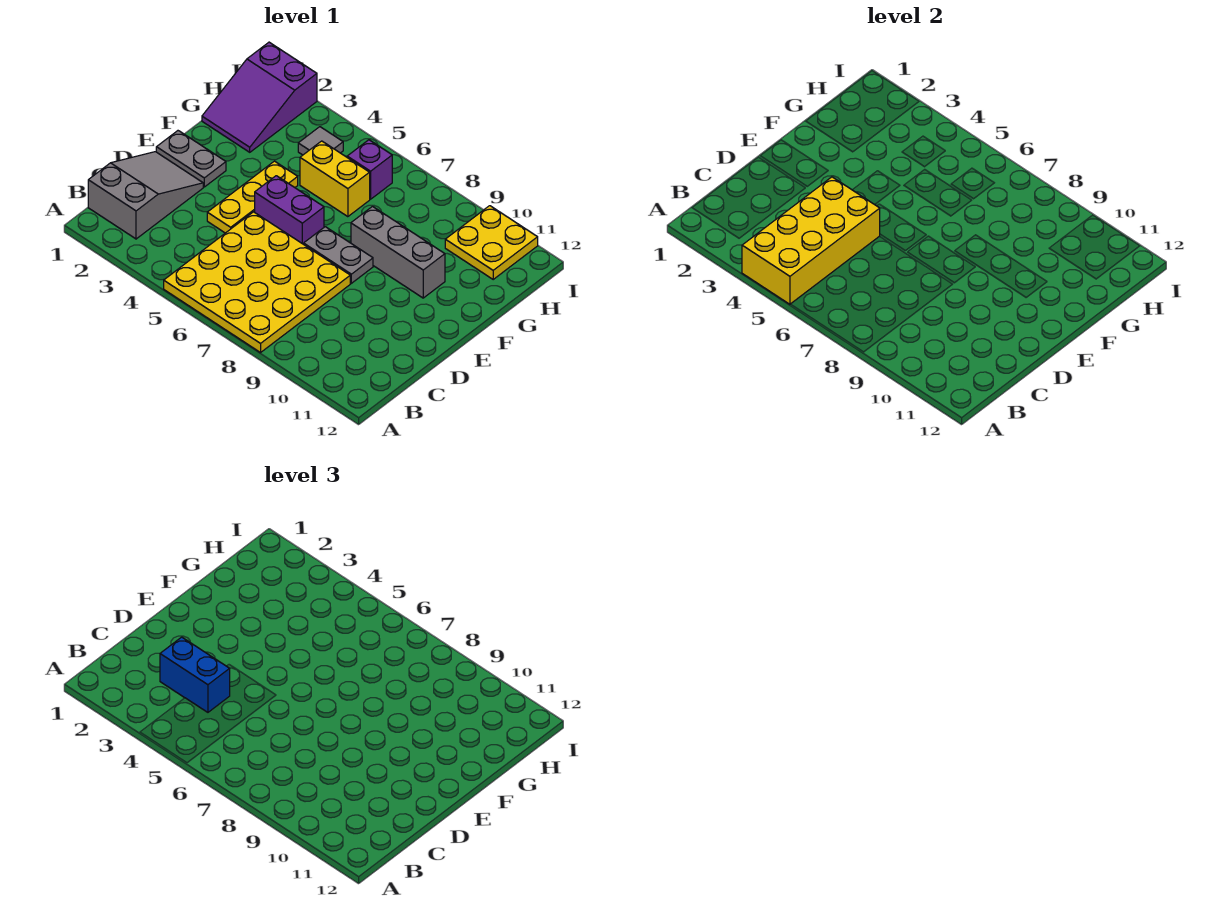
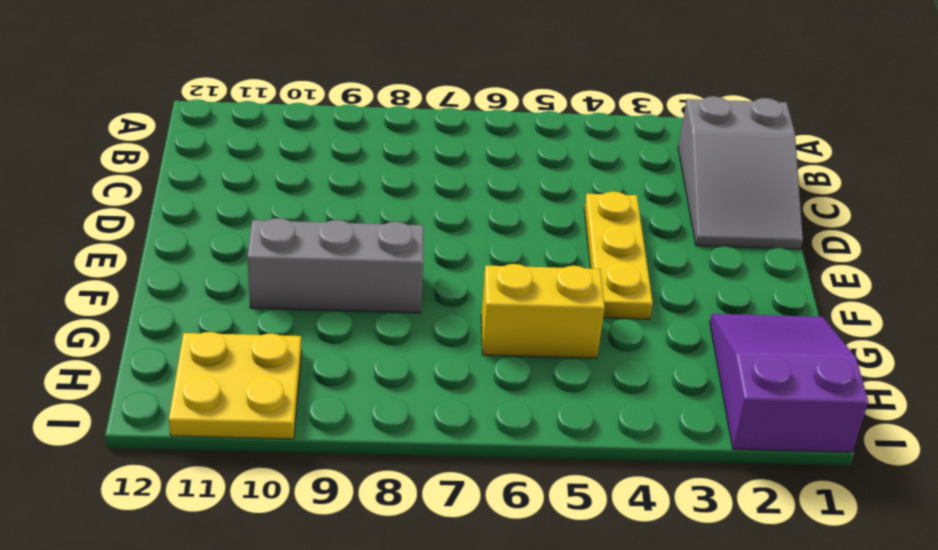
none -> yellow 4x4 plate [164,212,350,353]
none -> grey 1x2 plate [156,131,226,187]
none -> purple 1x2 brick [255,176,324,244]

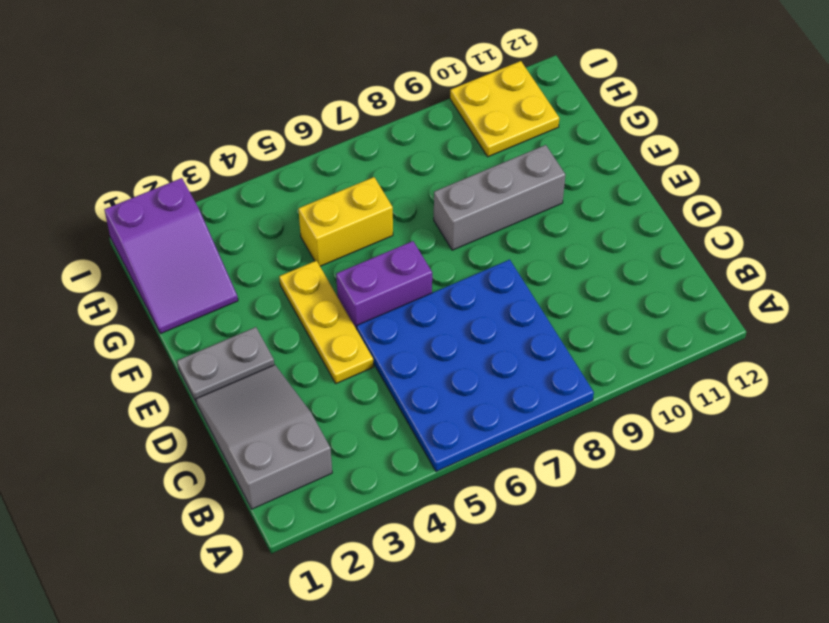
blue 4x4 plate [357,260,594,472] -> yellow 4x4 plate [164,212,350,353]
none -> grey 1x2 plate [304,227,373,283]
none -> grey 1x1 tile [298,127,343,155]
none -> purple 1x1 brick [347,140,392,199]

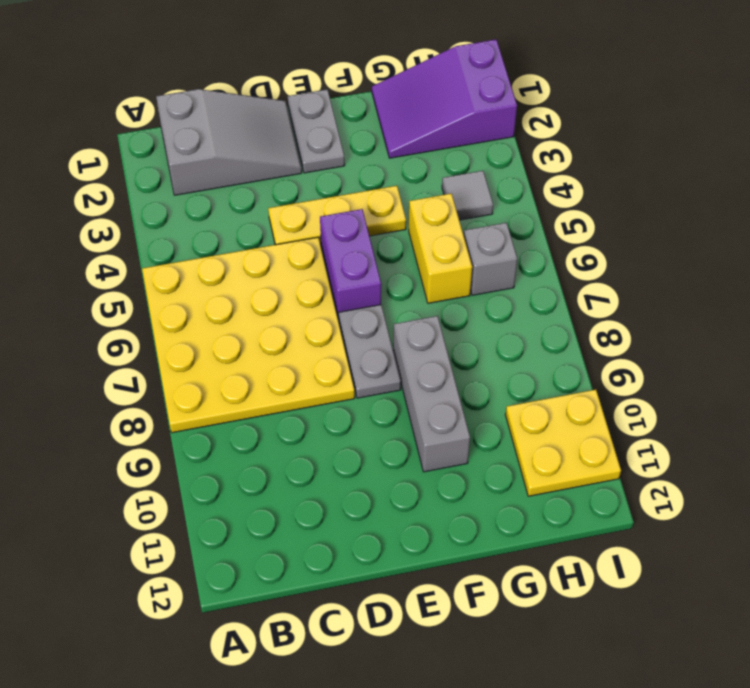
grey 1x1 brick [464,223,517,295] -> purple 1x1 brick [347,140,392,199]
none -> yellow 2x4 brick [742,177,880,304]
none -> blue 1x2 brick [160,637,230,712]

